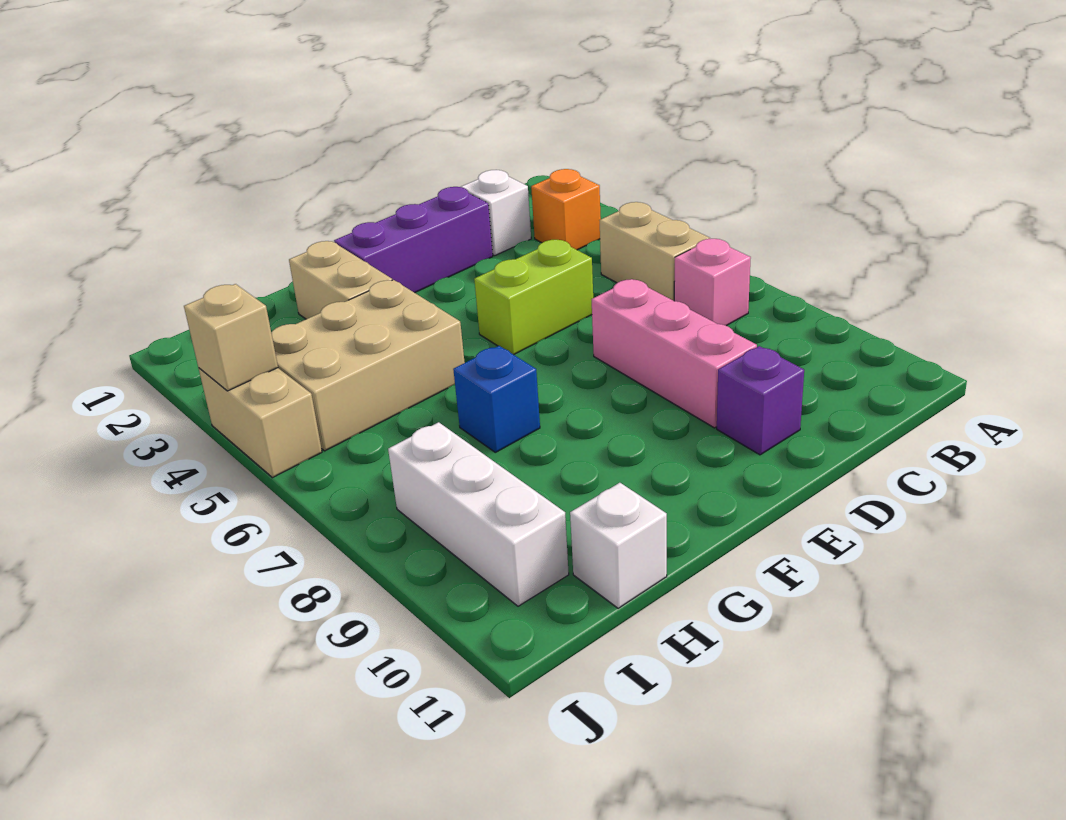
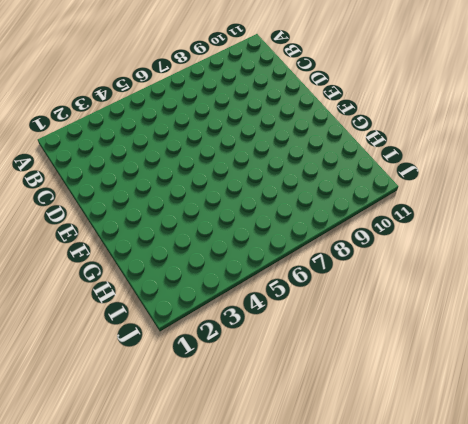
none -> orange 1x1 brick [531,169,601,250]
none -> tan 1x2 brick [599,202,710,301]
none -> pink 1x1 brick [674,239,751,326]

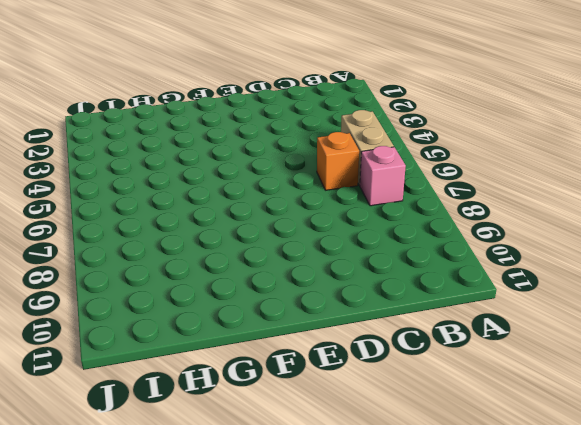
orange 1x1 brick [317,132,359,190] -> orange 1x1 brick moved to [531,169,601,250]
none -> white 1x1 brick [461,170,531,256]
none -> purple 1x3 brick [334,187,493,293]
none -> lime 1x2 brick [474,240,593,355]

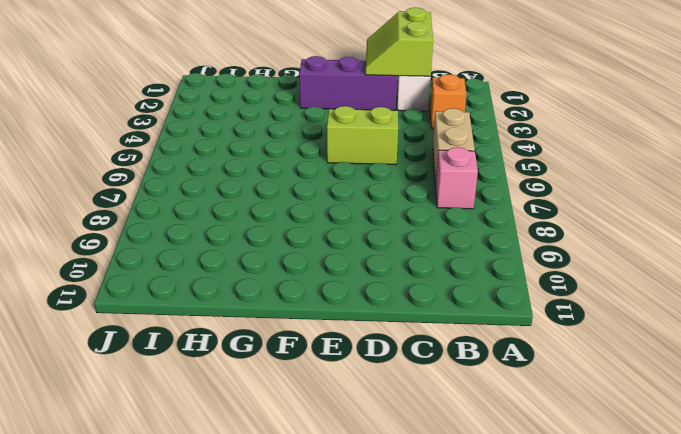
lime 2x2 slope [366,8,433,76] -> none
none -> pink 1x3 brick [592,279,757,428]
none -> purple 1x1 brick [717,346,804,455]
none -> tan 1x2 brick [289,241,392,319]

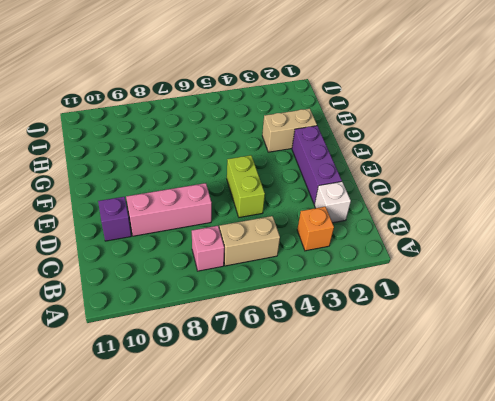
none -> tan 2x3 brick [271,280,465,451]
none -> blue 1x1 brick [453,346,540,452]
none -> white 1x1 brick [570,483,667,608]

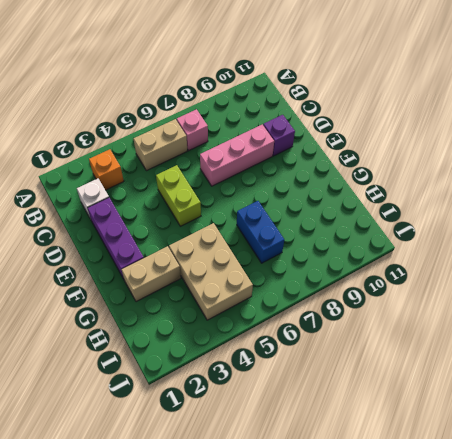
blue 1x2 brick [237,201,284,263] -> blue 1x1 brick [453,346,540,452]
none -> white 1x1 brick [570,483,667,608]
none -> white 1x3 brick [388,422,569,606]
none -> tan 1x2 brick [199,368,322,478]

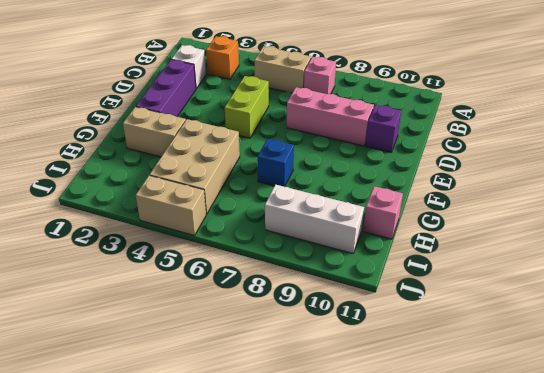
pink 1x1 brick [363,186,403,239] -> white 1x1 brick [570,483,667,608]
none -> tan 1x1 brick [184,284,278,391]

